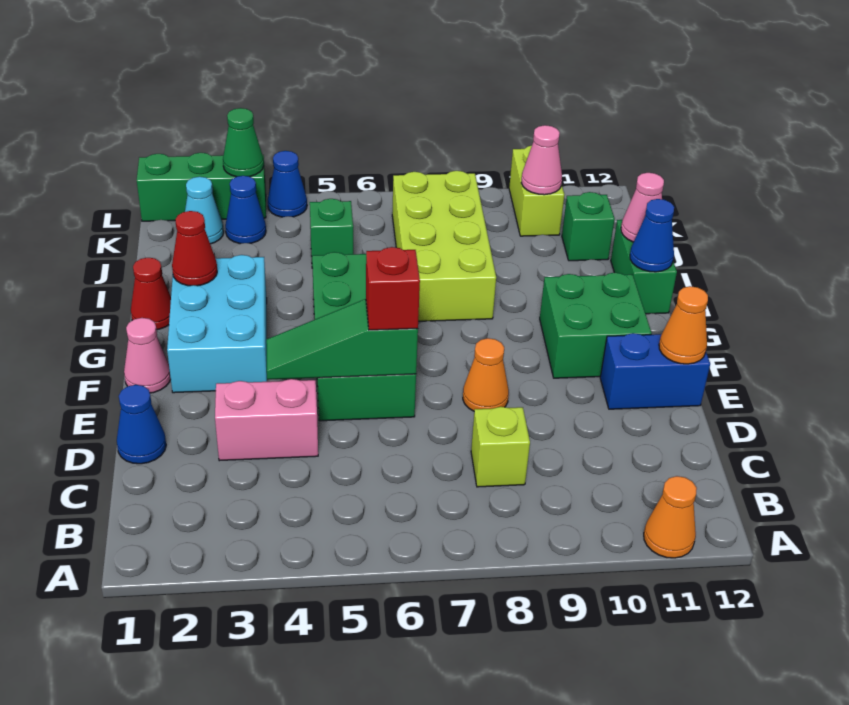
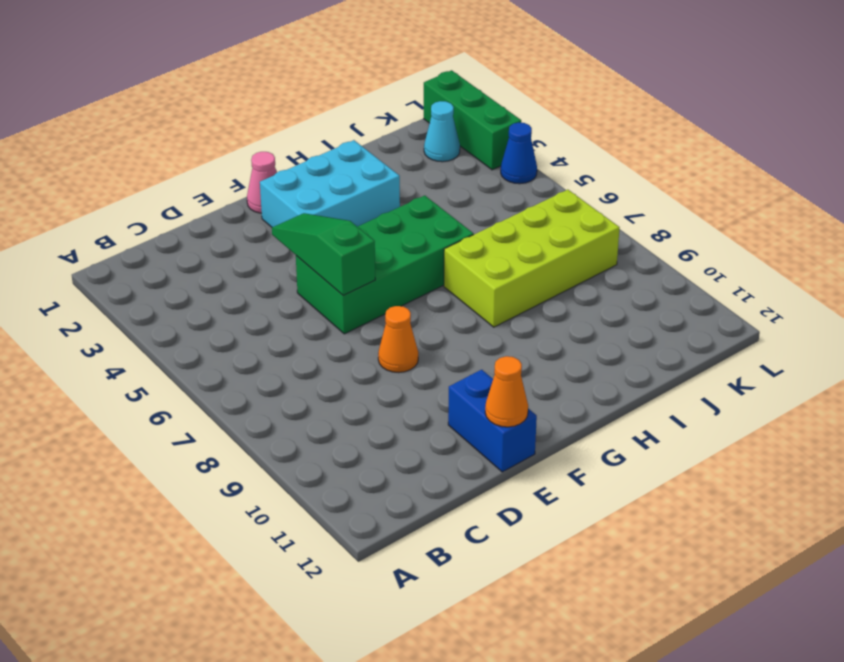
none -> orange 1x1 cone [644,476,697,558]
none -> lime 1x1 brick [471,407,530,487]
none -> blue 1x1 cone [117,385,166,464]

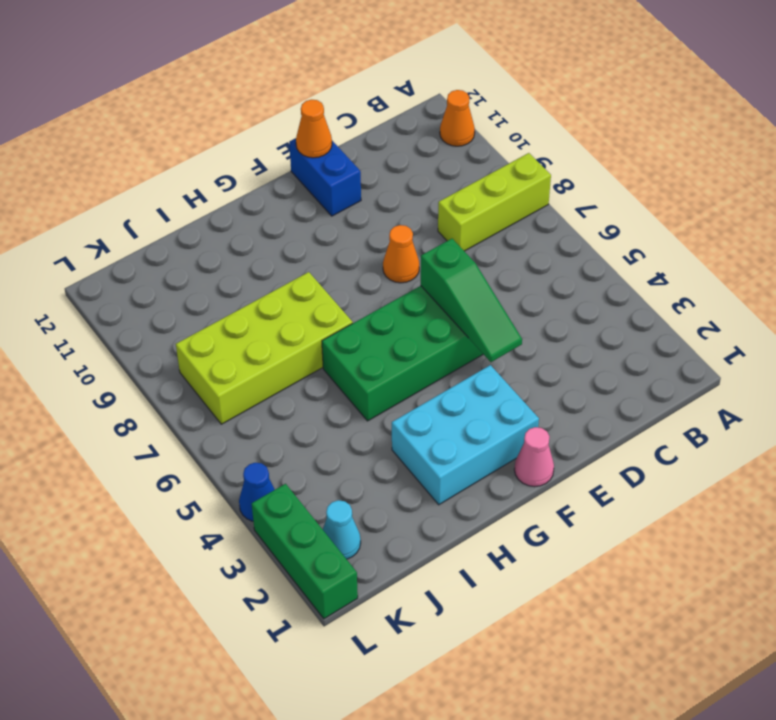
lime 1x3 brick [438,153,551,251] -> lime 1x1 brick [471,407,530,487]
none -> blue 1x1 cone [117,385,166,464]
none -> pink 1x2 brick [215,379,318,461]
none -> green 2x2 brick [540,273,652,378]

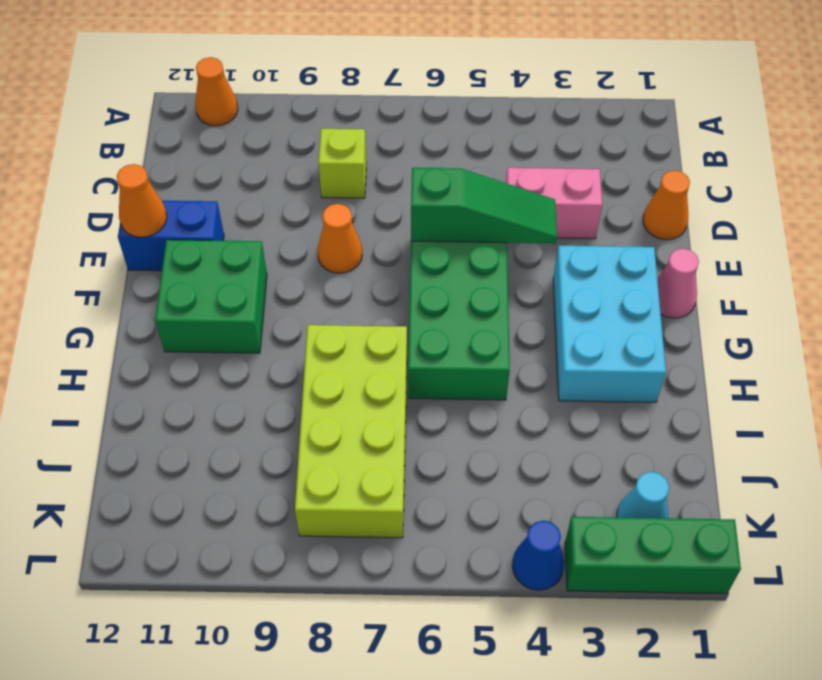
orange 1x1 cone [643,170,690,240] -> blue 1x1 cone [117,385,166,464]
none -> red 1x1 cone [131,258,171,330]
none -> green 1x2 brick [611,220,677,314]
none -> green 1x1 brick [310,199,353,268]

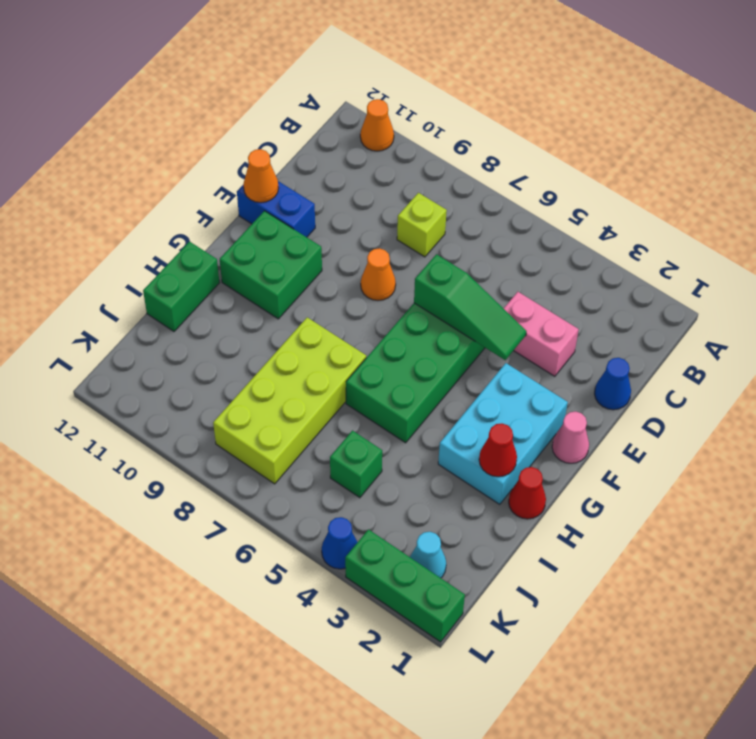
none -> green 1x1 brick [562,192,615,261]
none -> blue 1x1 cone [225,176,266,244]
none -> lime 1x2 brick [509,146,564,236]

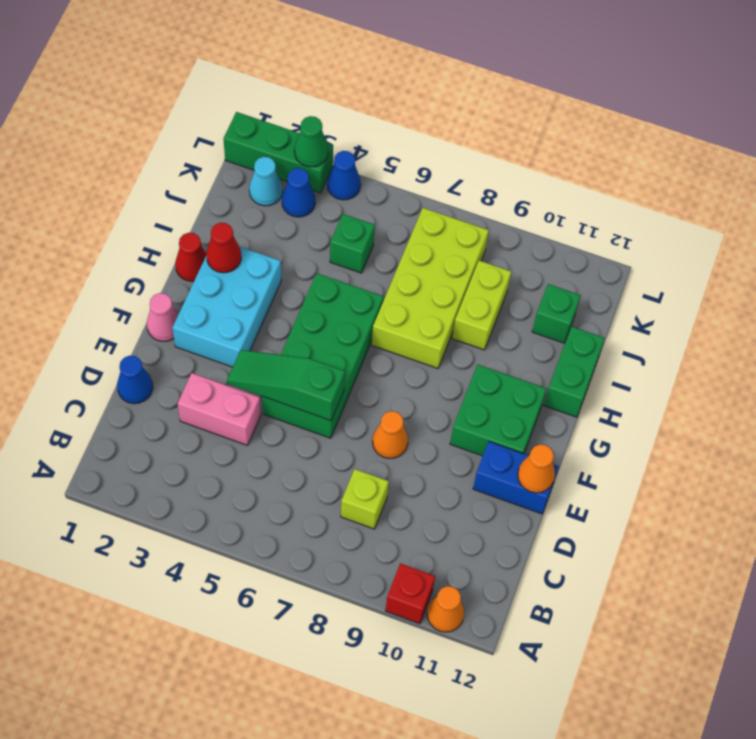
red 1x1 brick [386,563,435,624] -> red 1x1 brick moved to [366,247,420,330]
lime 1x2 brick [452,261,511,350] -> lime 1x2 brick moved to [509,146,564,236]
none -> blue 1x1 cone [630,199,674,272]
none -> pink 1x1 cone [621,173,664,242]
none -> pink 1x1 cone [521,125,562,195]

